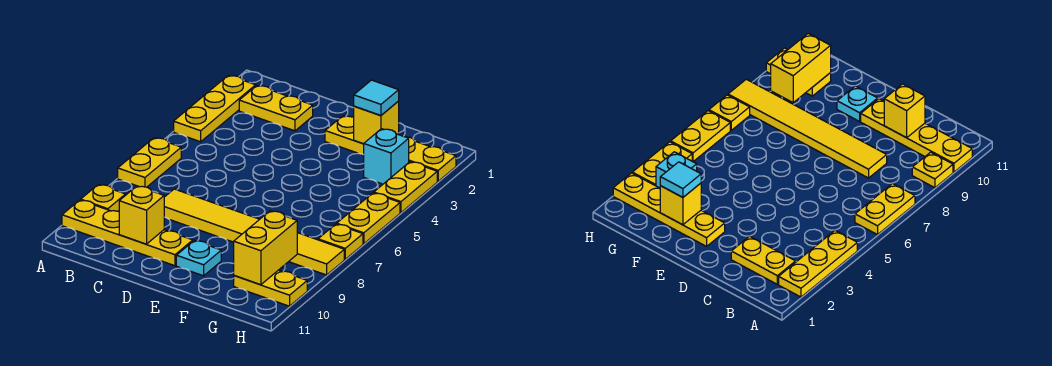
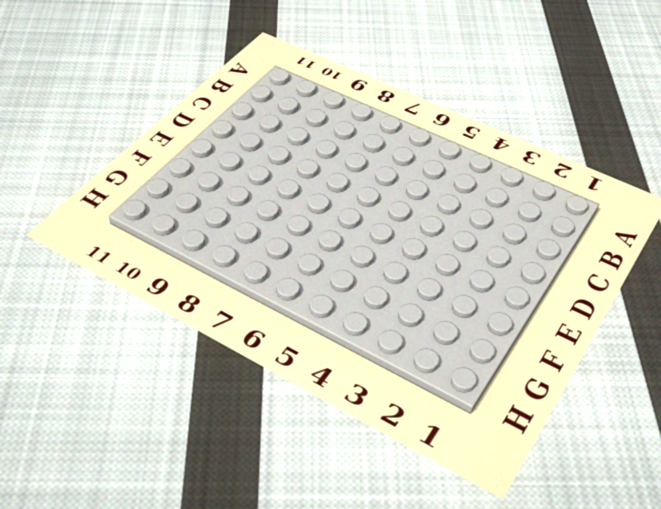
none -> yellow 1x3 plate [174,75,256,142]
none -> yellow 1x2 plate [118,138,181,187]
none -> yellow 1x1 plate [81,184,126,211]

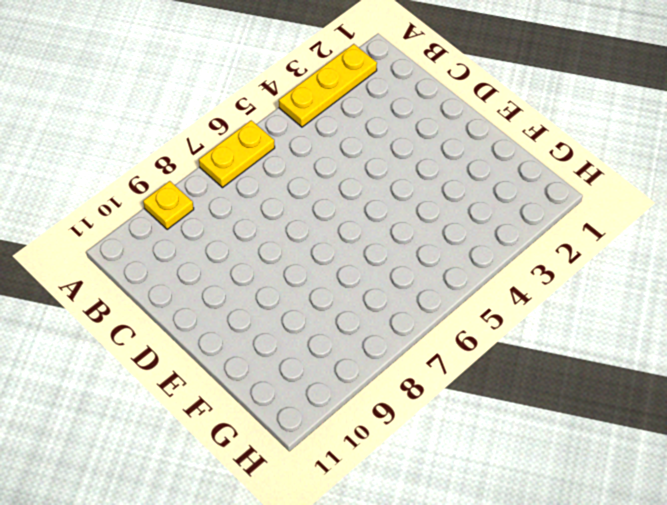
none -> yellow 1x4 plate [62,200,193,266]
none -> yellow 1x2 plate [239,85,313,131]
none -> yellow 1x6 tile [164,189,344,275]

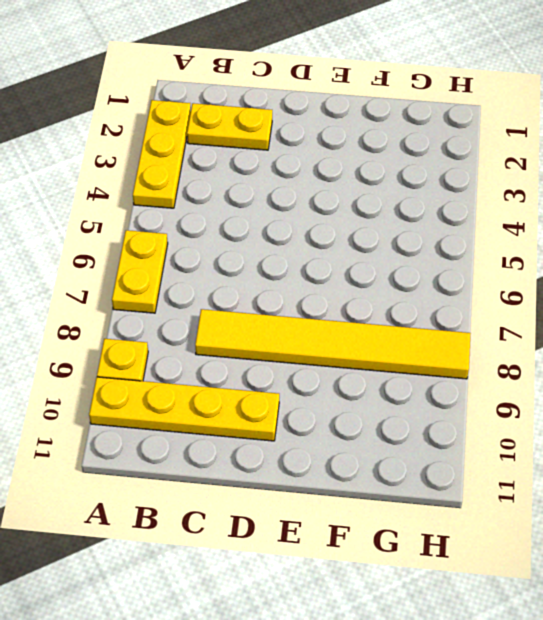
none -> yellow 1x4 plate [325,116,456,181]
none -> cyan 1x1 plate [176,241,221,276]
none -> cyan 1x1 brick [364,129,409,184]

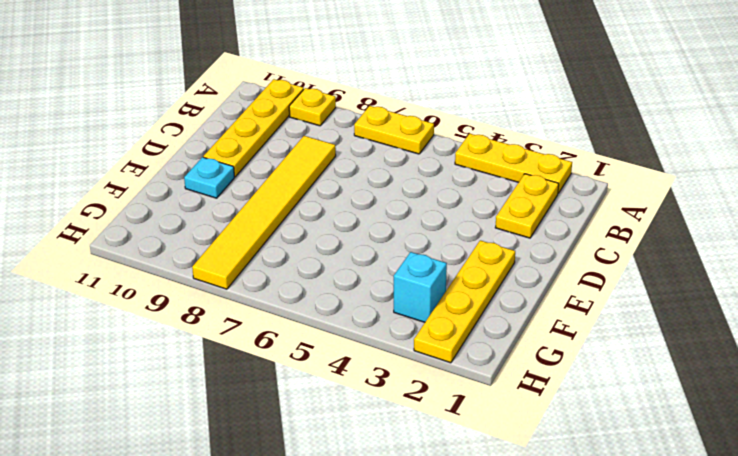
none -> yellow 1x2 plate [234,270,307,306]
none -> yellow 1x2 plate [374,162,437,213]
none -> yellow 1x2 plate [337,193,400,244]

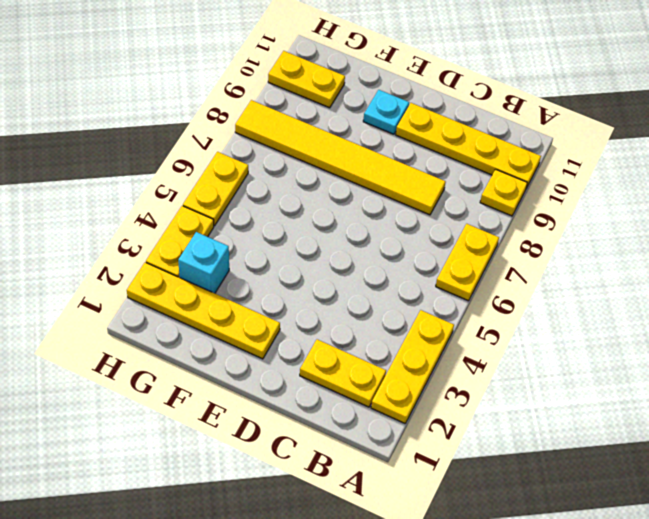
none -> yellow 1x1 plate [318,224,363,259]
none -> yellow 1x1 brick [119,186,164,244]
none -> yellow 1x1 brick [354,101,399,144]

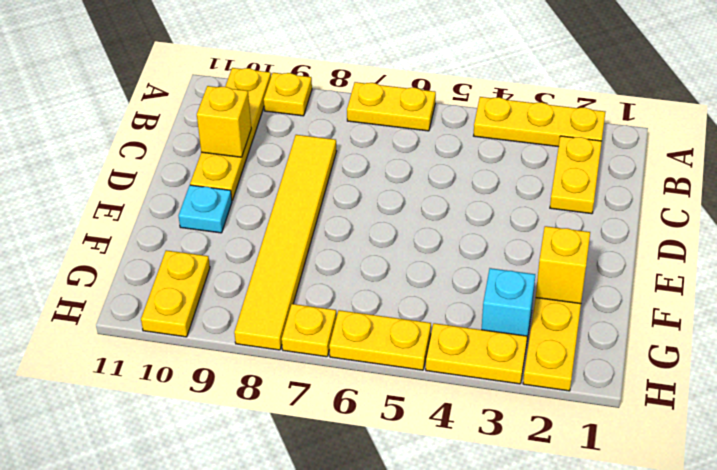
none -> yellow 1x2 brick [234,211,297,285]
none -> cyan 1x1 tile [354,80,399,116]

